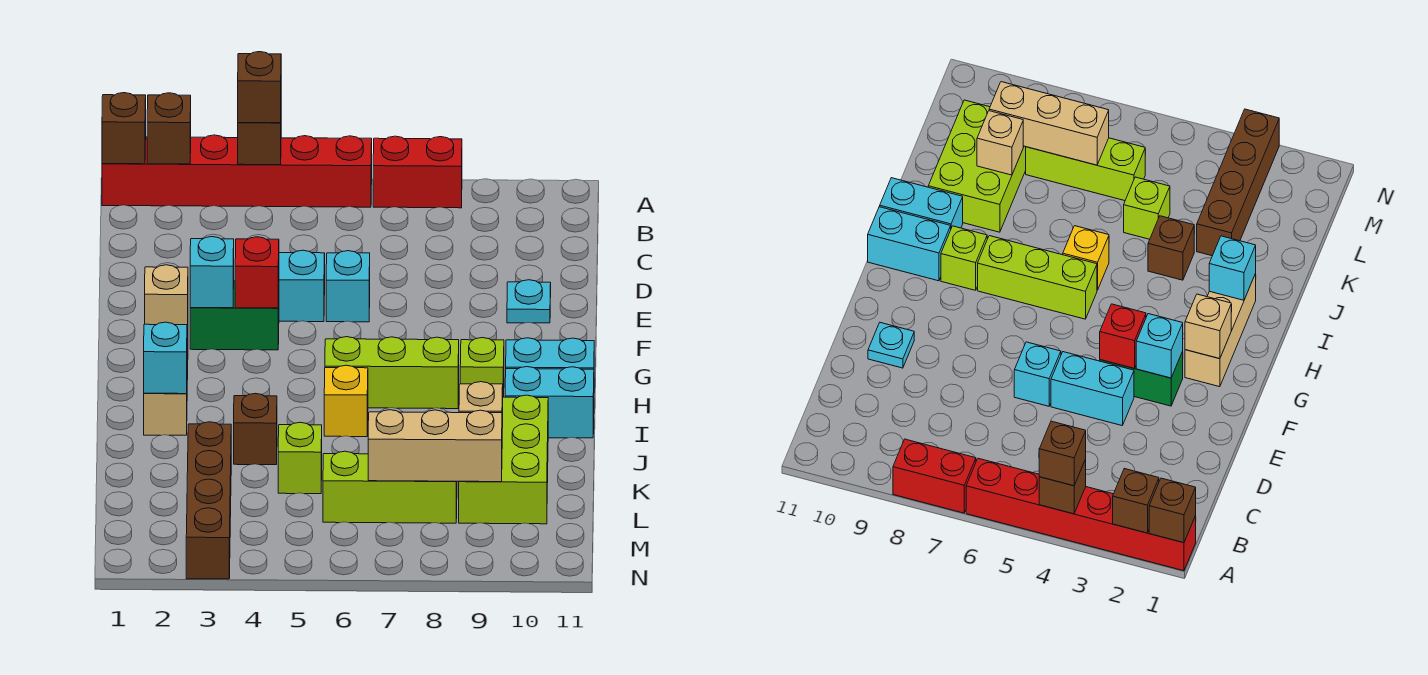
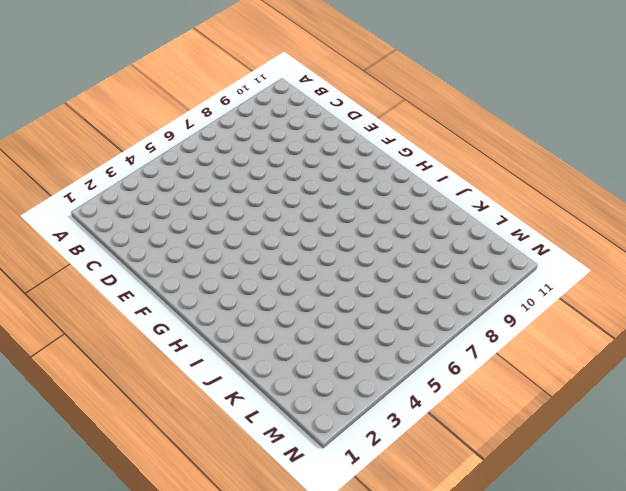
none -> red 1x6 brick [102,135,372,207]
none -> red 1x2 brick [373,136,462,208]
none -> cyan 1x2 brick [279,250,325,322]

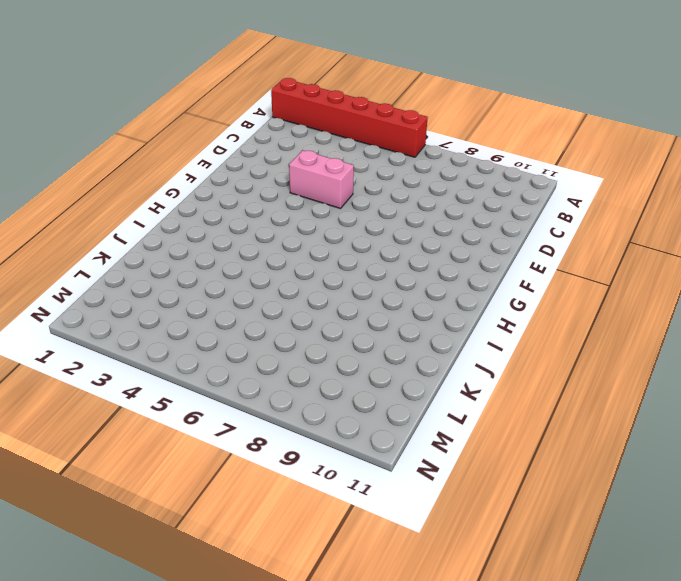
pink 1x2 brick [289,150,354,209] -> cyan 1x2 brick [279,250,325,322]
none -> red 1x2 brick [373,136,462,208]
none -> cyan 1x1 brick [326,251,370,322]
none -> cyan 1x1 plate [507,280,551,323]

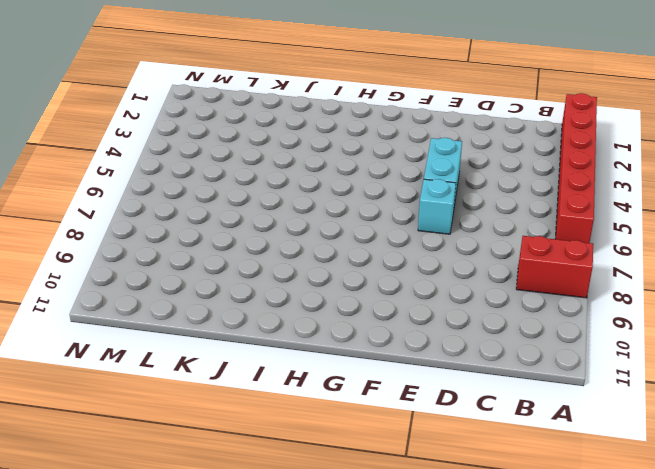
red 1x2 brick [516,236,593,298] -> red 1x2 brick turned to [373,136,462,208]
none -> cyan 1x1 plate [507,280,551,323]
none -> green 1x2 brick [190,281,279,350]
none -> tan 1x3 brick [144,336,188,435]

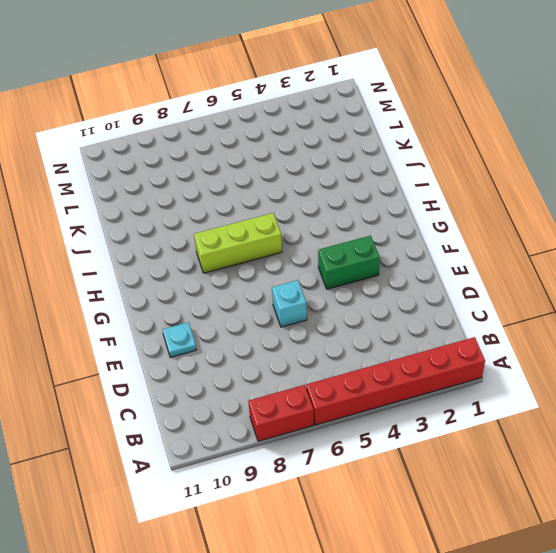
none -> cyan 1x2 brick [279,250,325,322]
none -> tan 1x3 brick [144,336,188,435]
none -> lime 1x1 brick [460,338,504,397]

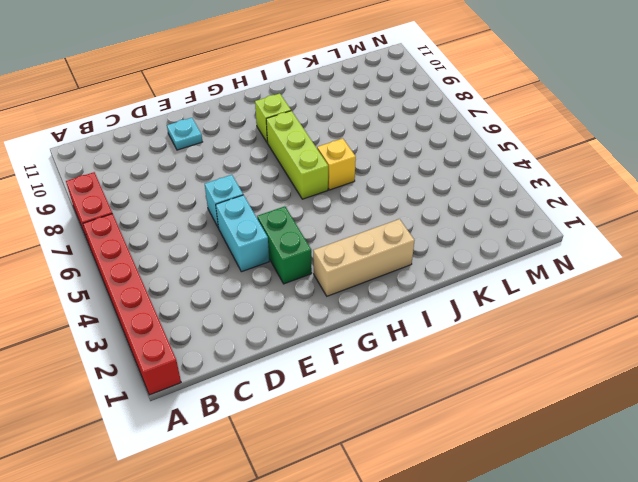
none -> cyan 1x2 brick [506,338,594,369]
none -> cyan 1x2 brick [505,367,594,438]
none -> brown 1x1 brick [234,393,277,465]

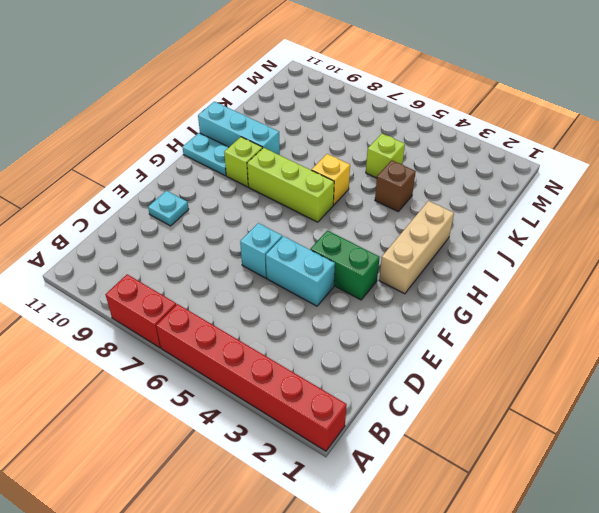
cyan 1x2 plate [182,133,229,175] -> cyan 1x2 brick [506,338,594,369]
cyan 1x3 brick [198,102,280,155] -> cyan 1x2 brick [505,367,594,438]
none -> lime 2x3 brick [459,395,548,524]
none -> brown 1x4 brick [186,422,231,579]
none -> lime 1x3 brick [323,451,457,523]

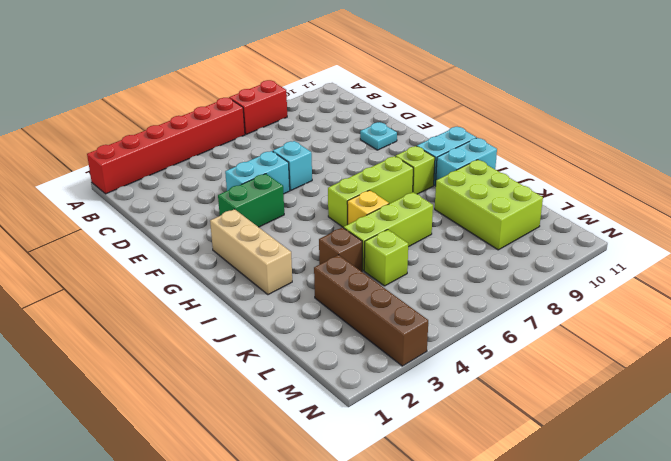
lime 1x3 brick [344,192,433,271] -> lime 1x3 brick moved to [323,451,457,523]
none -> brown 1x1 brick [102,93,146,164]
none -> brown 1x1 brick [147,93,191,164]
none -> brown 1x1 brick [238,123,281,165]

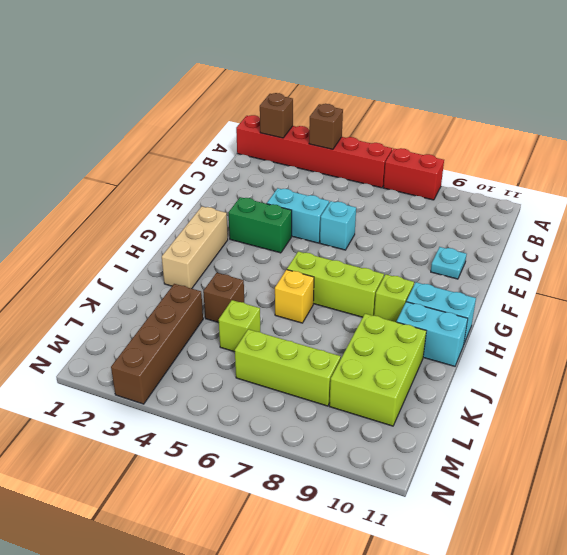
none -> brown 1x1 brick [102,93,146,164]
none -> cyan 1x1 brick [190,237,234,308]
none -> red 1x1 brick [235,237,279,308]

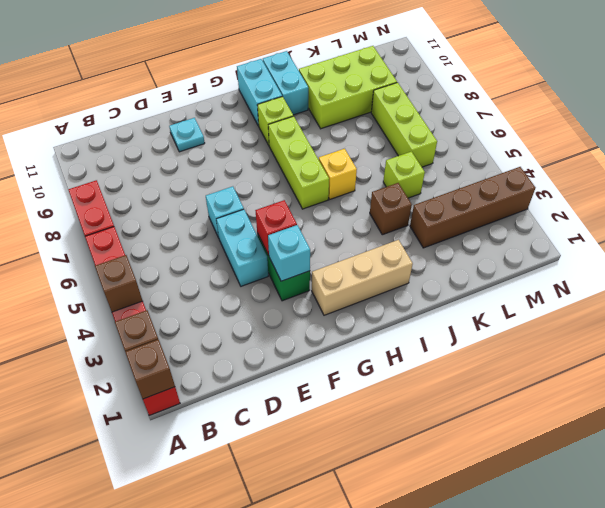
none -> tan 1x1 brick [145,265,188,336]
none -> cyan 1x1 brick [144,322,187,394]
none -> tan 1x1 brick [459,382,503,428]

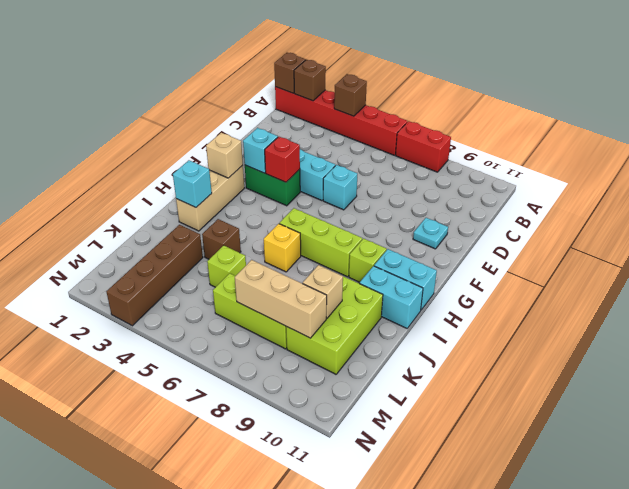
none -> brown 1x1 brick [238,52,281,123]

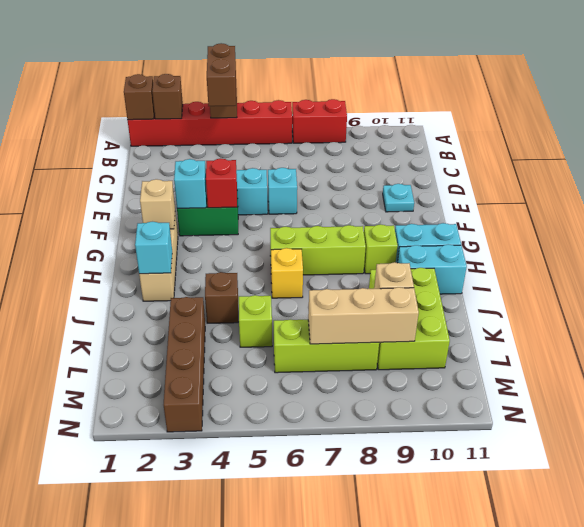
brown 1x2 brick [207,43,236,106] -> brown 1x1 brick [238,52,281,123]

